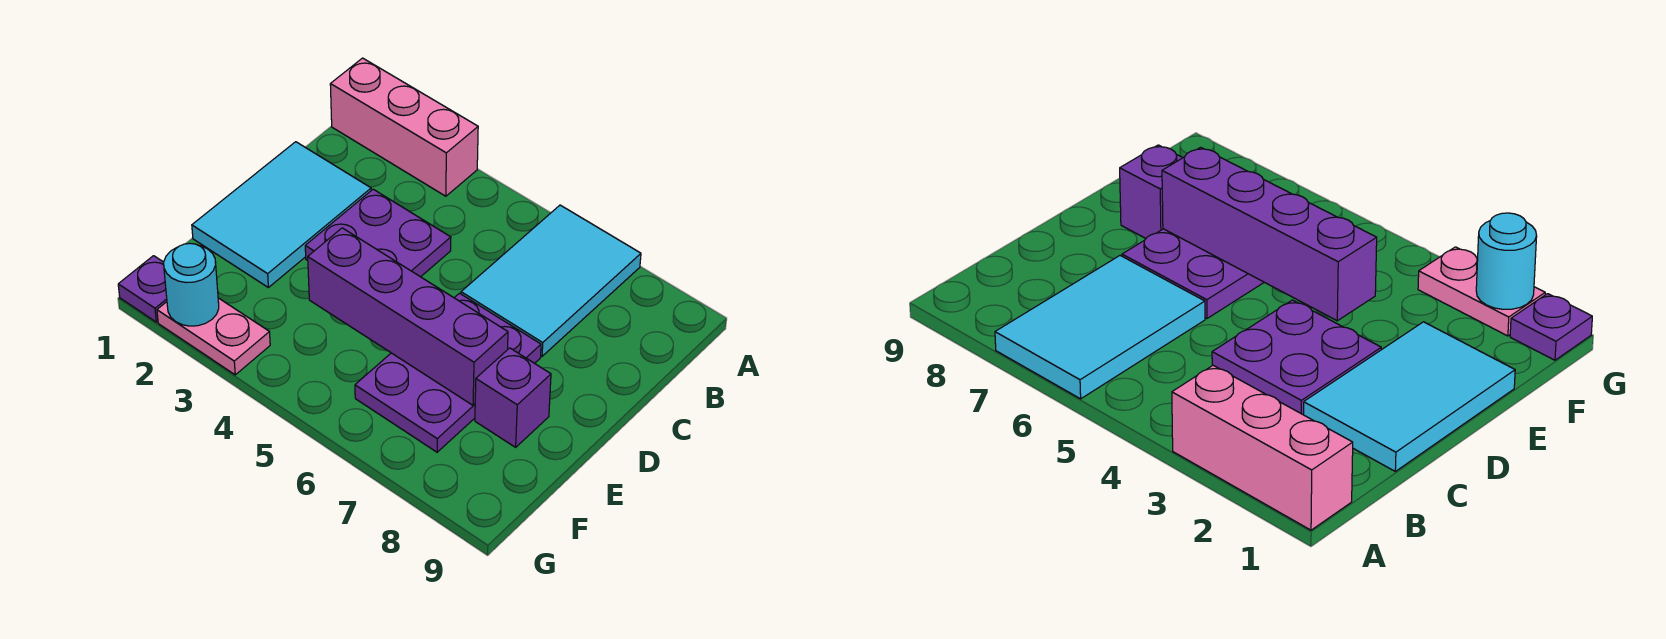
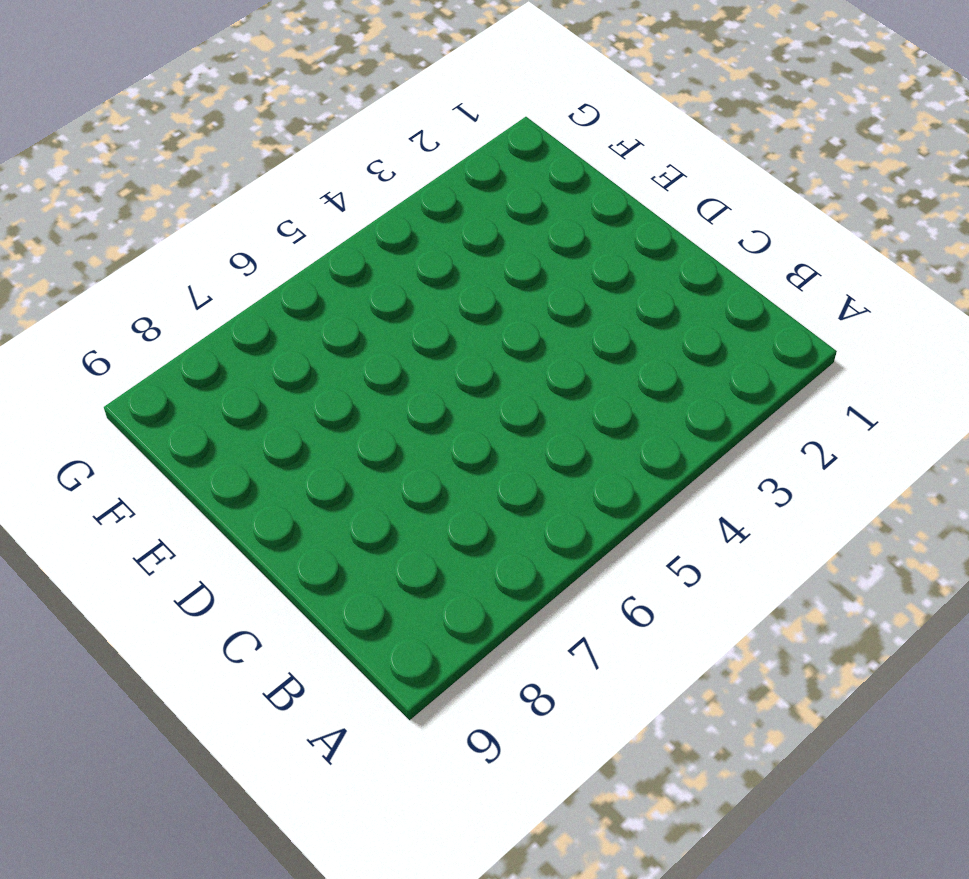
none -> pink 1x3 brick [330,58,478,196]
none -> cyan 2x3 tile [461,205,641,356]

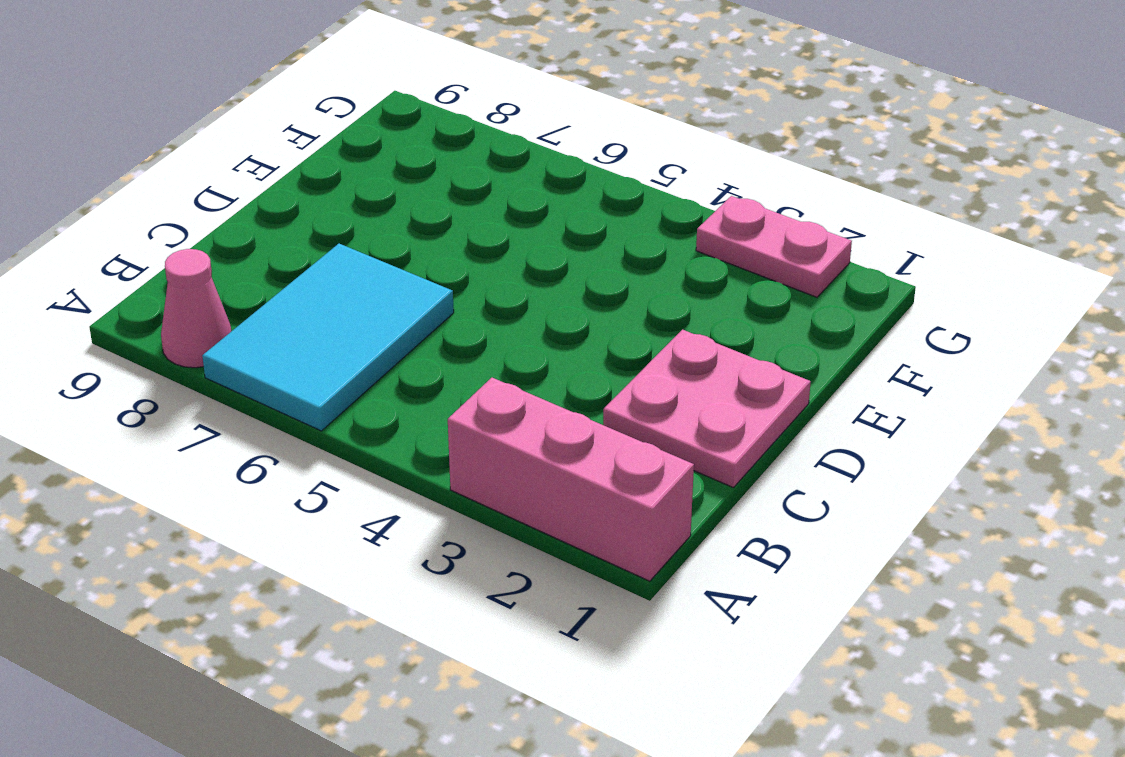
pink 1x1 cone [161,249,232,368] -> none
pink 2x2 plate [603,330,811,488] -> cyan 2x3 tile [192,142,371,287]
none -> purple 2x2 plate [305,189,451,277]
none -> purple 2x3 plate [355,293,541,452]

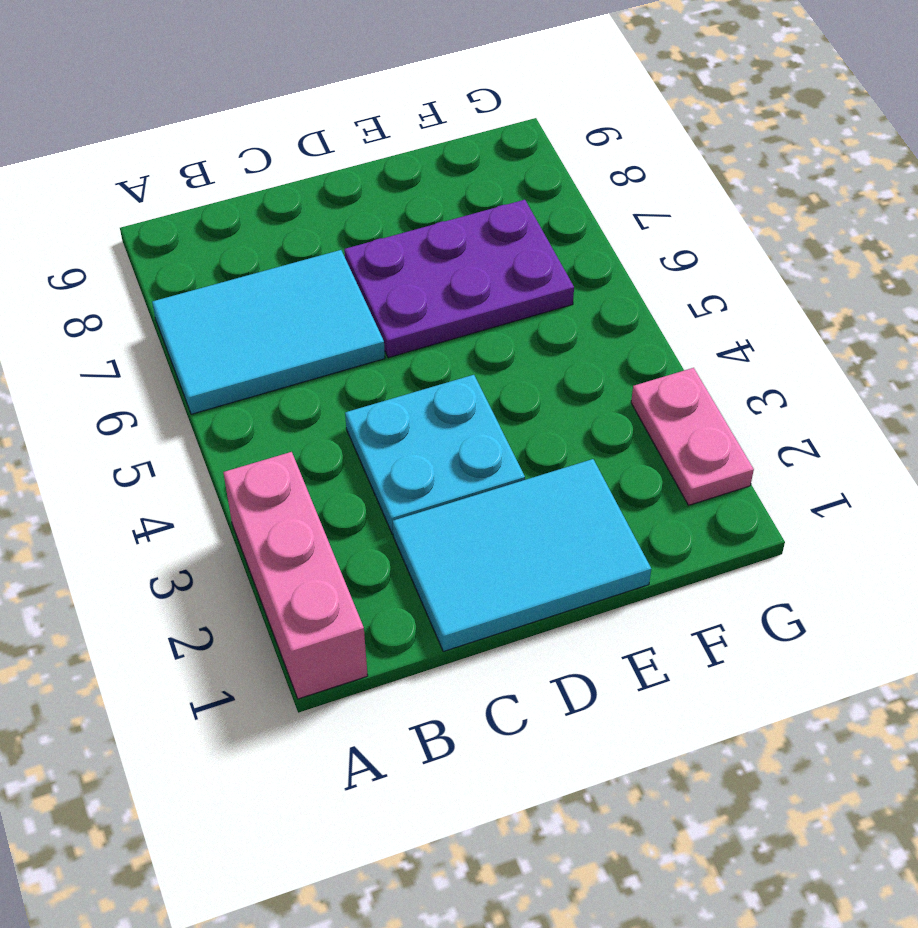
cyan 2x2 plate [345,375,525,534] -> purple 2x2 plate [305,189,451,277]
none -> purple 1x1 brick [475,348,551,447]
none -> purple 1x1 plate [118,256,167,322]

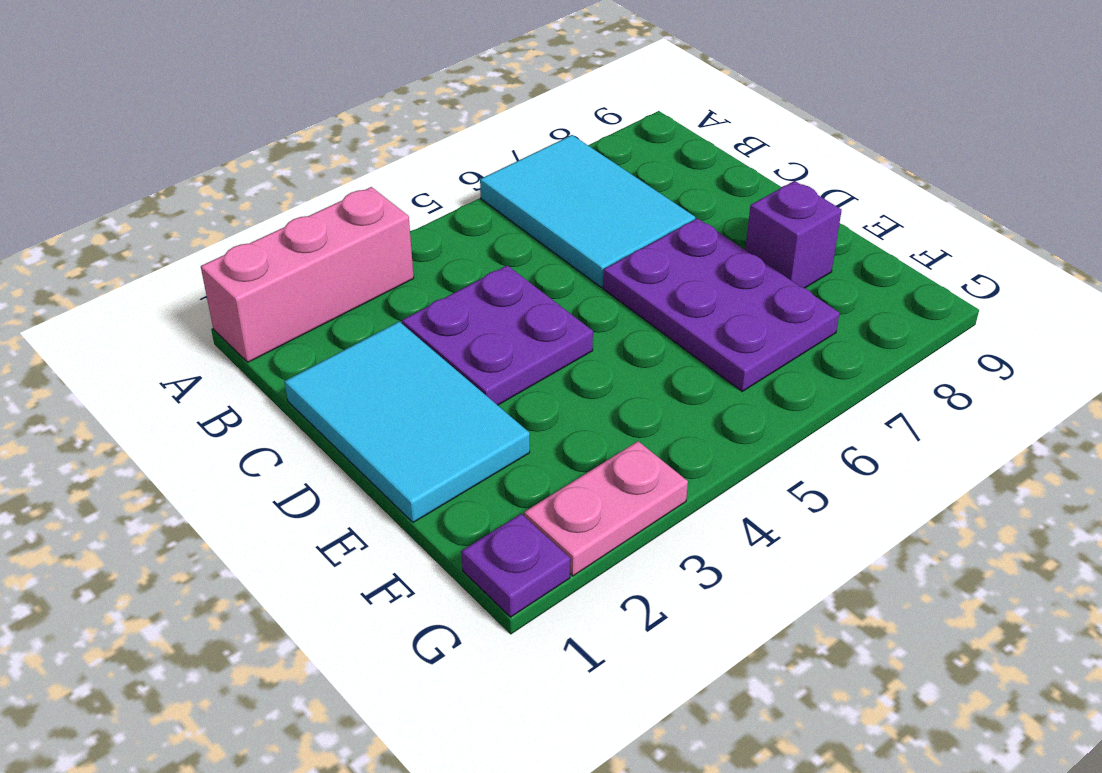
none -> purple 1x4 brick [308,228,508,405]
none -> cyan 1x1 round brick [164,243,219,326]

